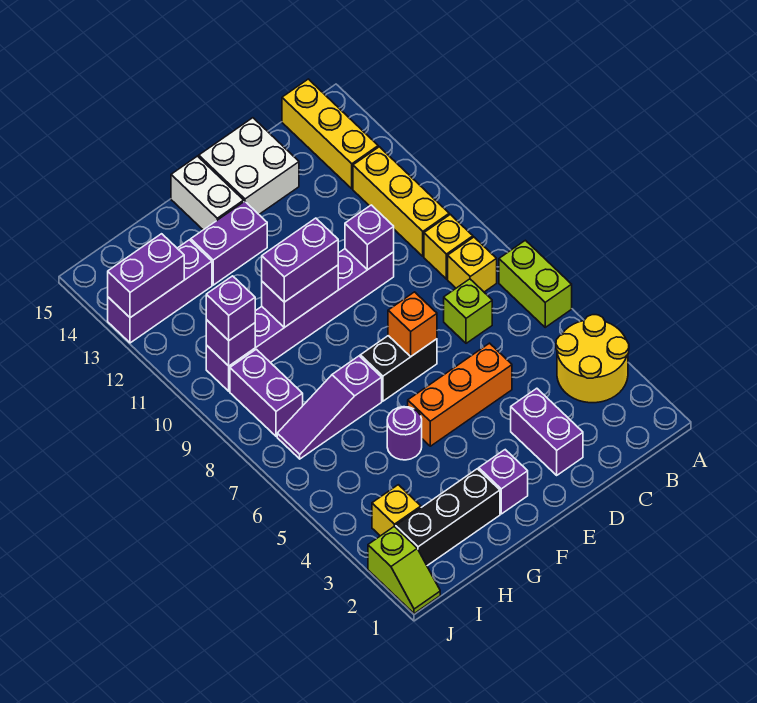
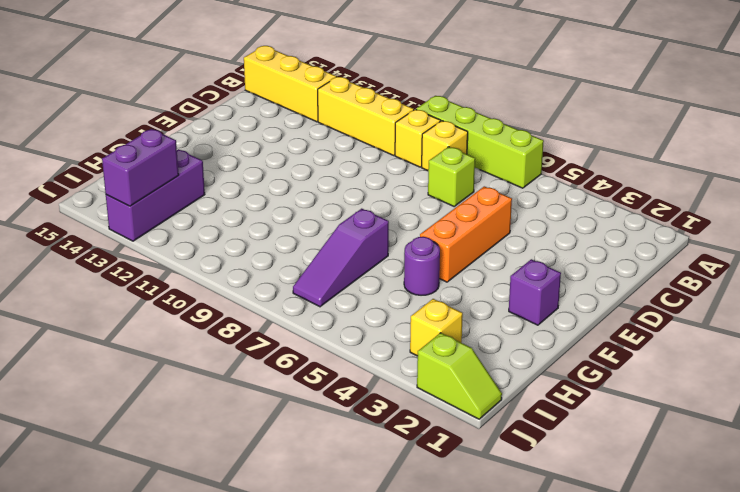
lime 1x4 brick [416,96,544,188] -> lime 1x2 brick [499,240,572,327]
none -> yellow 2x2 round brick [556,315,629,403]
none -> purple 1x2 brick [511,388,583,475]
none -> purple 1x6 brick [206,249,394,391]

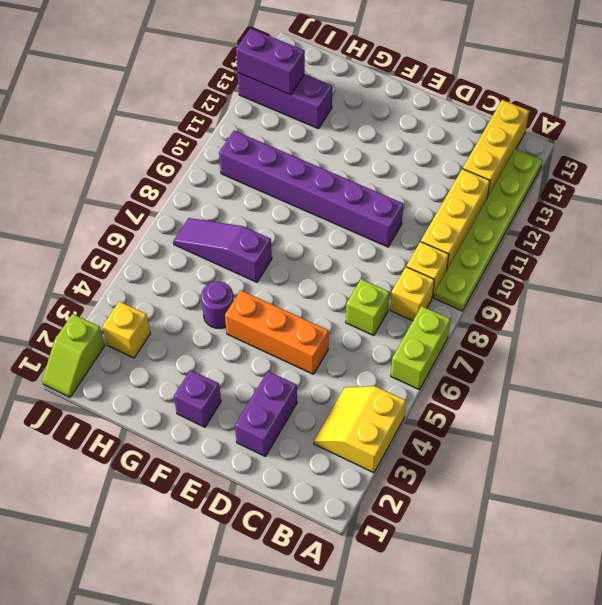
yellow 2x2 slope [314,386,406,473] -> yellow 2x2 round brick [556,315,629,403]
lime 1x6 plate [434,149,543,311] -> none
none -> white 2x2 brick [199,118,299,214]
none -> black 1x2 brick [360,336,437,401]
none -> purple 1x2 brick [191,201,267,285]

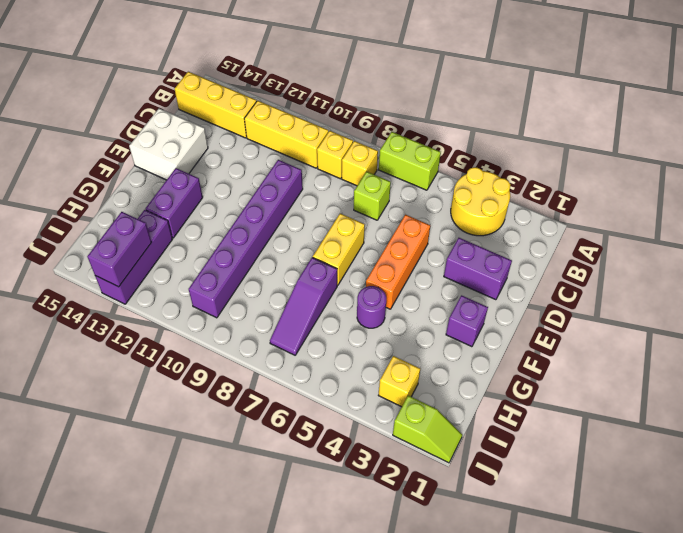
yellow 1x2 brick [313,213,365,285] -> black 1x2 brick [360,336,437,401]
none -> white 1x2 brick [171,156,244,230]
none -> black 1x3 brick [396,469,500,566]
none -> purple 1x2 brick [230,349,303,436]

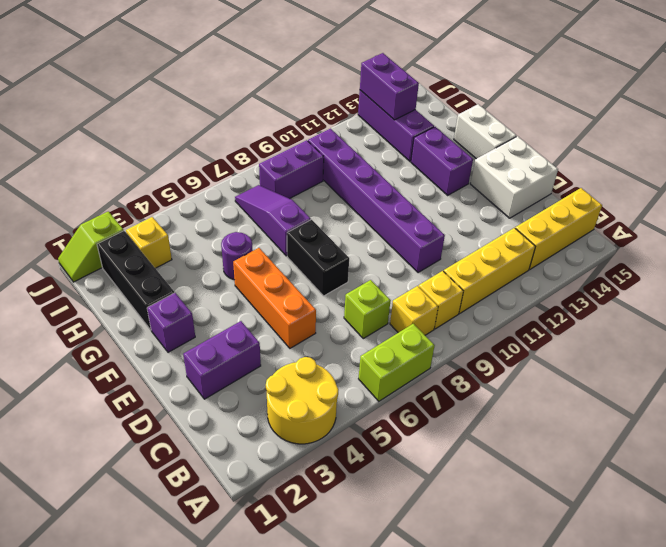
white 1x2 brick [454,104,516,159] -> white 1x2 brick turned to [171,156,244,230]
none -> purple 1x1 brick [345,205,394,270]
none -> orange 1x1 brick [388,292,437,356]
none -> purple 1x2 brick [262,265,338,327]

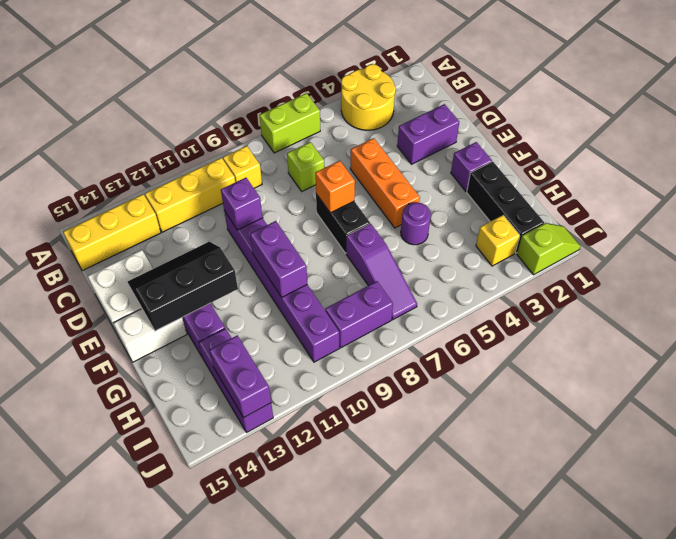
black 2x3 slope [128,241,238,331] -> none
none -> yellow 1x1 brick [448,237,497,292]
none -> purple 1x1 brick [206,320,255,366]
none -> purple 1x2 brick [262,218,338,302]

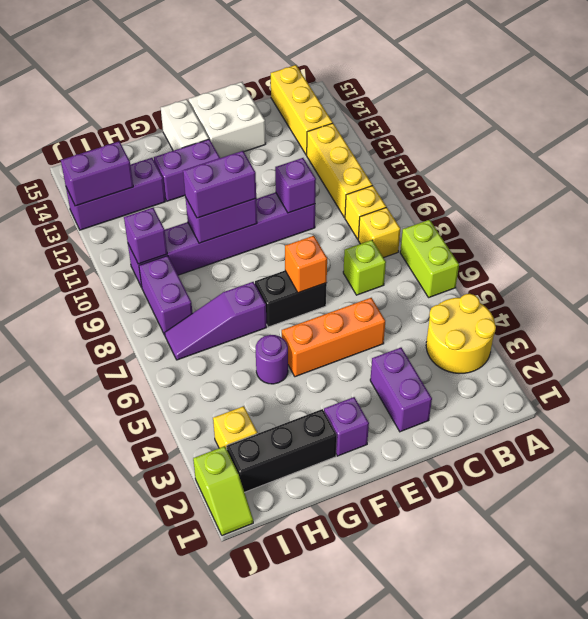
none -> purple 1x1 brick [206,276,255,340]

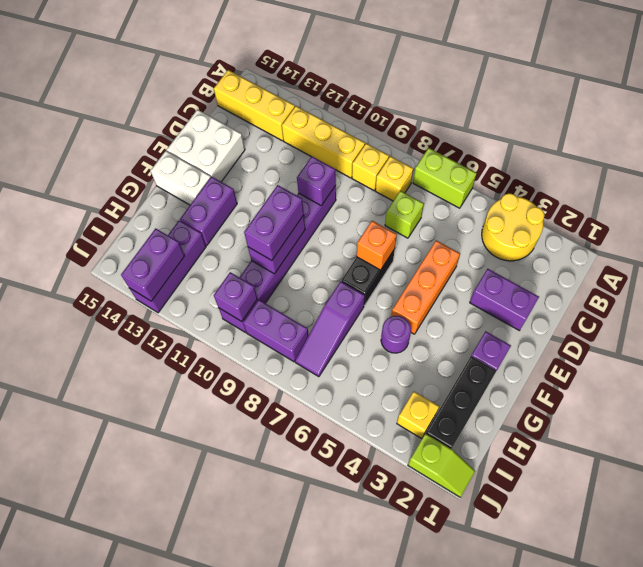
none -> purple 1x1 brick [206,276,255,340]

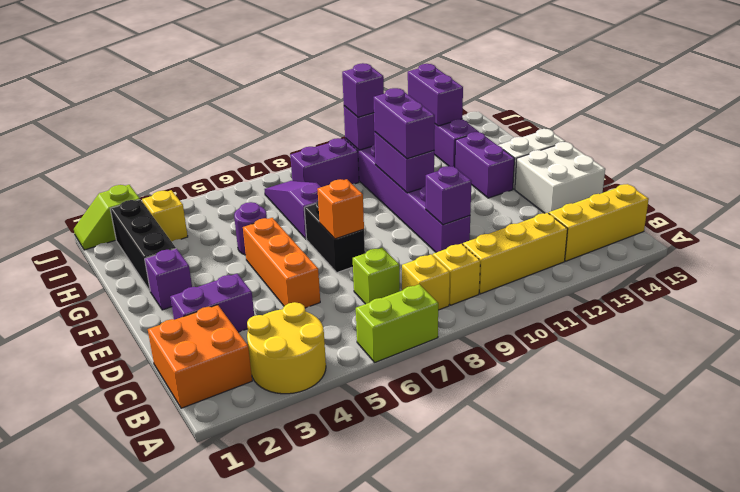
orange 2x2 brick [148,305,252,408] -> none

